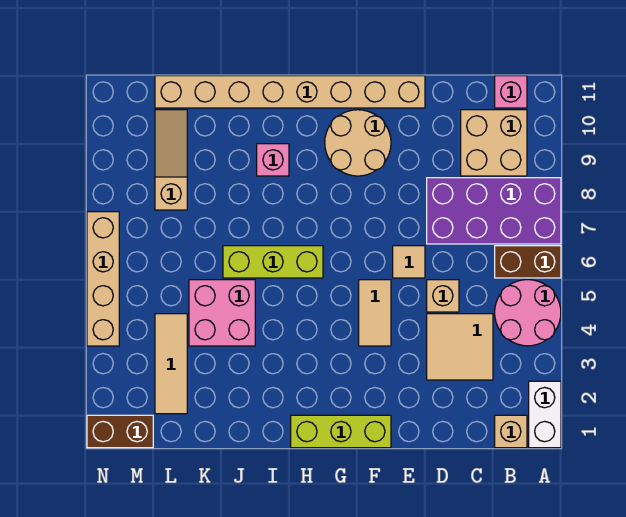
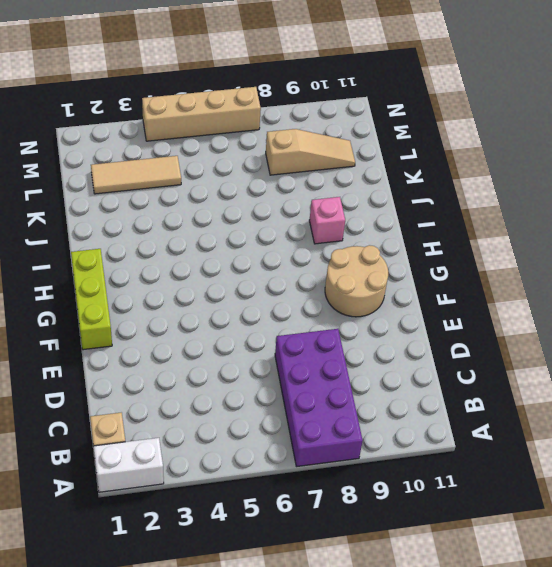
none -> pink 2x2 round brick [495,280,561,346]
none -> brown 1x2 brick [495,246,561,278]
none -> tan 2x2 brick [461,110,527,176]

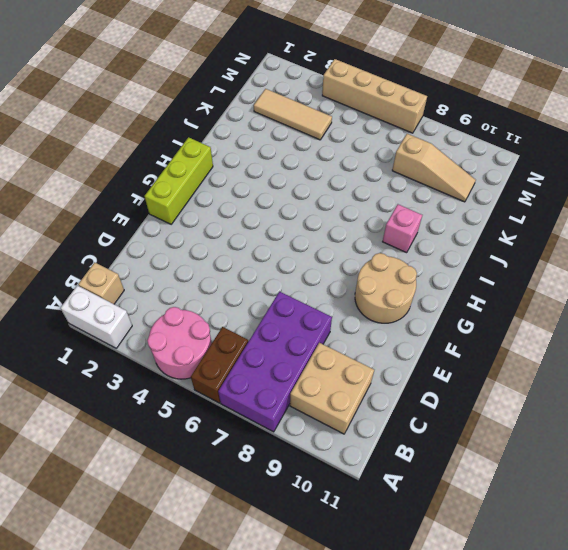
none -> pink 1x1 brick [495,76,527,108]
none -> tan 2x2 tile [427,314,493,380]
none -> tan 1x1 brick [427,280,459,312]

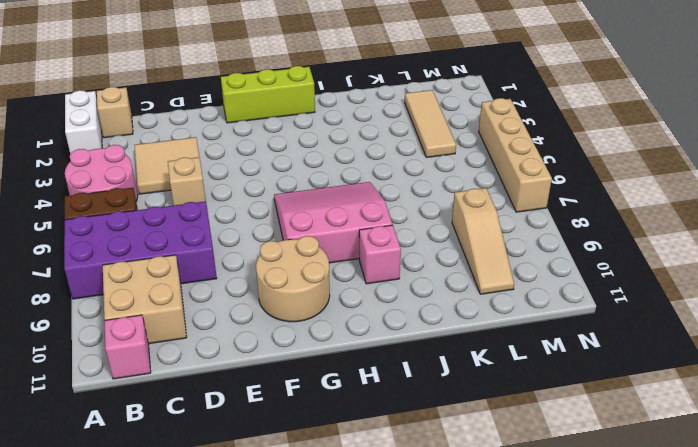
pink 3x3 slope [274,182,393,263] -> lime 1x3 brick [223,246,323,278]
none -> tan 1x1 tile [393,246,425,278]
none -> tan 1x8 brick [155,76,425,108]
none -> tan 1x2 tile [359,280,391,346]

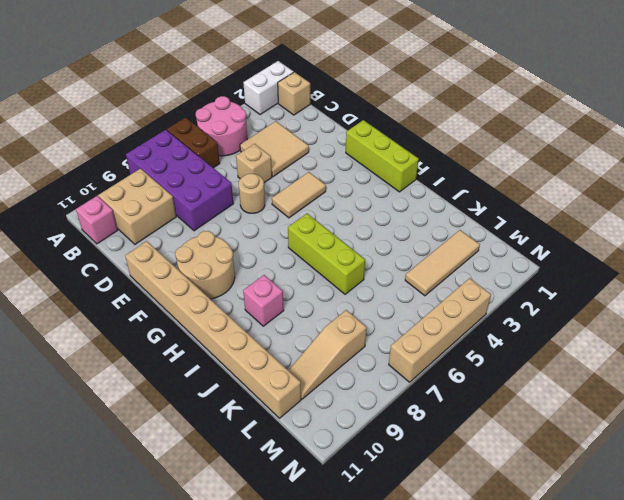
tan 1x1 round brick [239,174,265,213] -> tan 1x1 tile [393,246,425,278]
none -> pink 2x2 brick [189,280,255,346]
none -> brown 1x2 brick [87,415,153,448]

